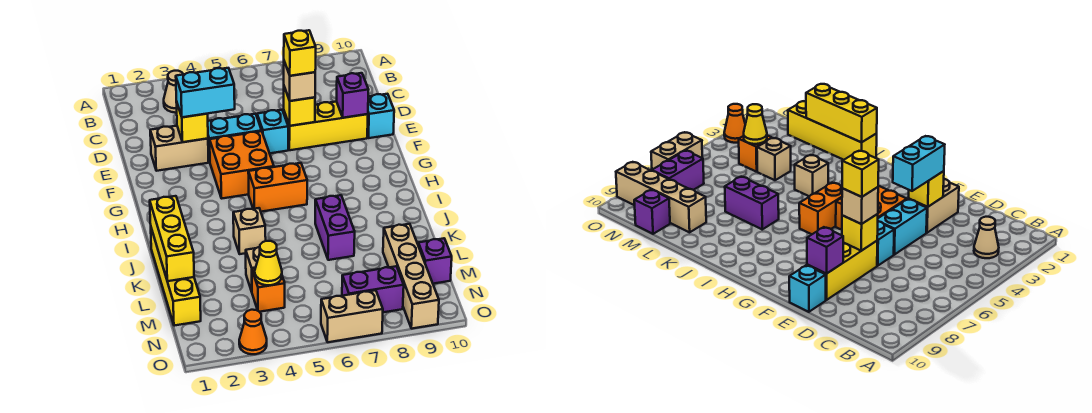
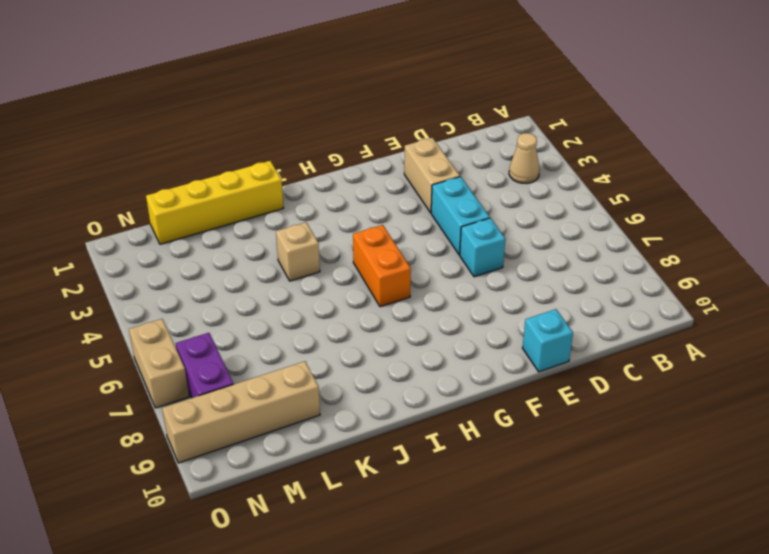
none -> yellow 1x3 brick [284,102,368,150]
none -> orange 2x2 brick [210,131,274,198]
none -> purple 1x2 brick [315,195,355,260]

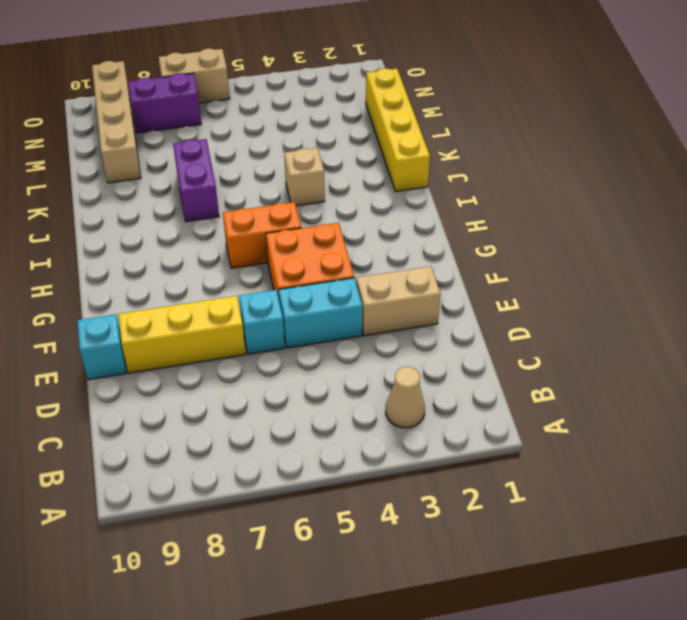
none -> tan 1x1 brick [246,247,260,291]
none -> orange 1x1 brick [252,269,285,312]
none -> purple 1x1 brick [418,238,452,284]

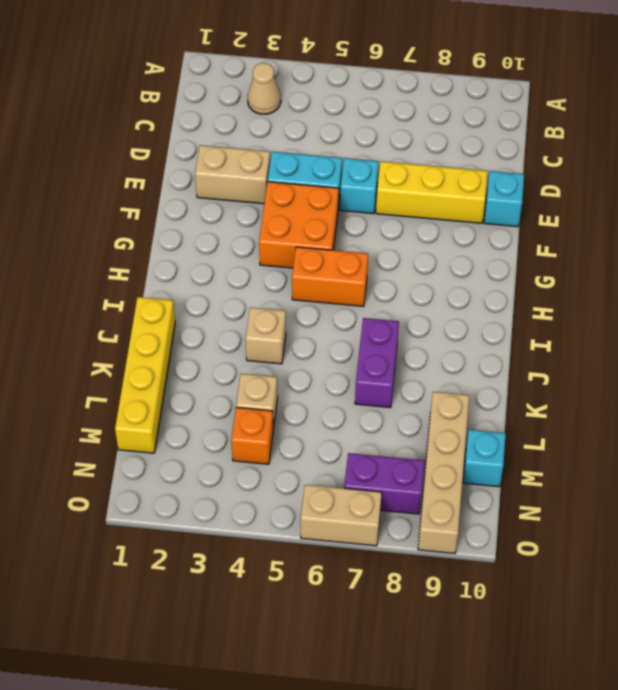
cyan 1x1 brick [463,430,506,487] -> purple 1x1 brick [418,238,452,284]
none -> orange 1x1 cone [239,310,267,354]
none -> yellow 1x1 brick [176,101,208,142]
none -> yellow 1x1 brick [284,87,315,126]

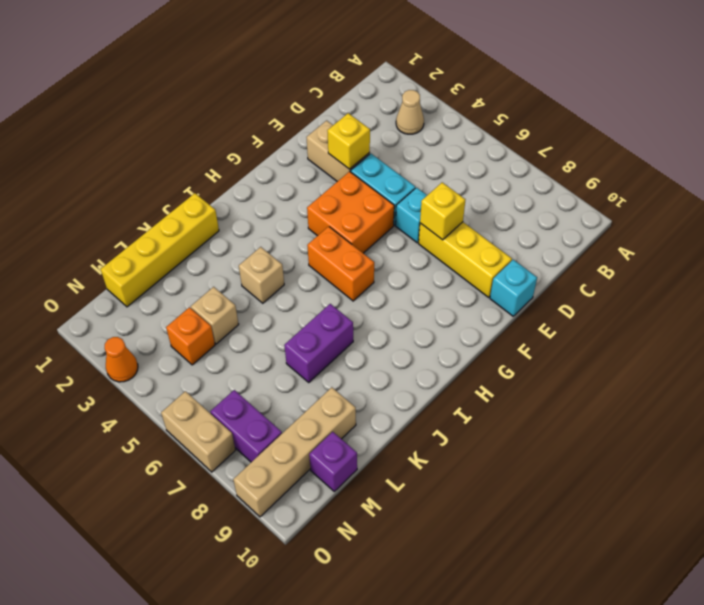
none -> purple 1x1 brick [336,73,369,118]
none -> yellow 1x3 brick [150,196,194,281]
none -> yellow 1x1 cone [255,241,282,285]

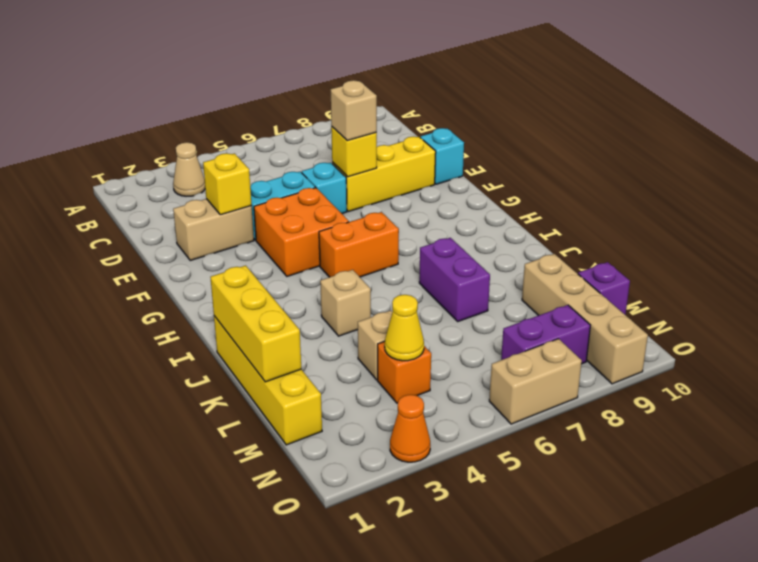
none -> purple 1x1 brick [336,73,369,118]
none -> cyan 1x2 brick [176,68,235,117]
none -> yellow 1x1 brick [284,30,316,76]

